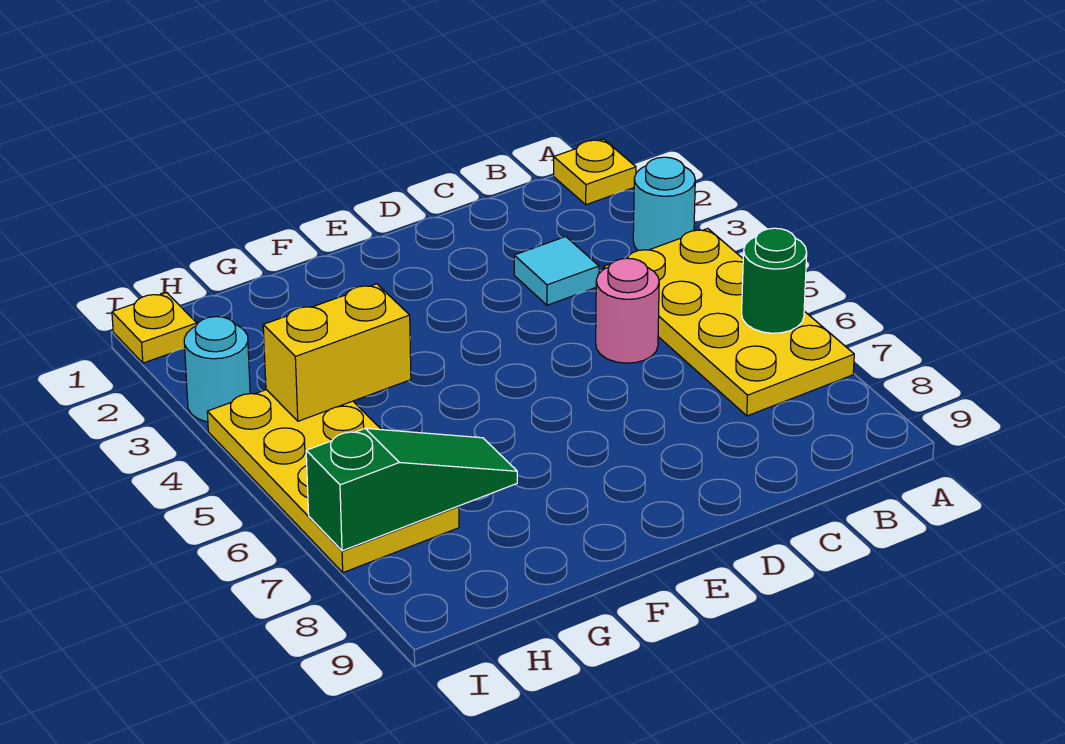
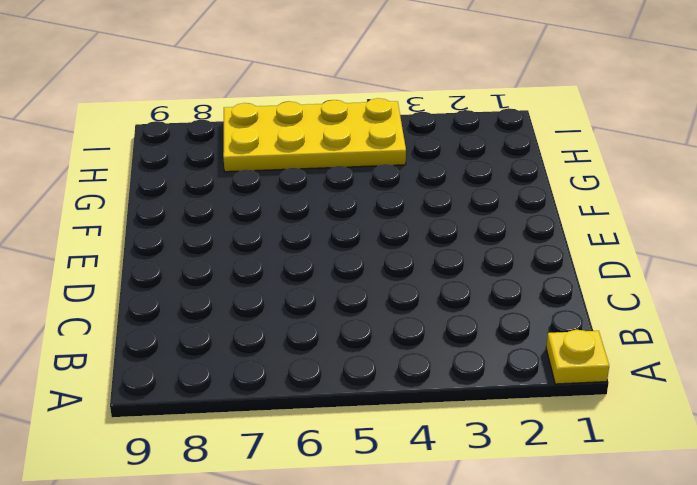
none -> cyan 1x1 round brick [633,157,695,251]
none -> yellow 2x4 plate [603,228,854,416]

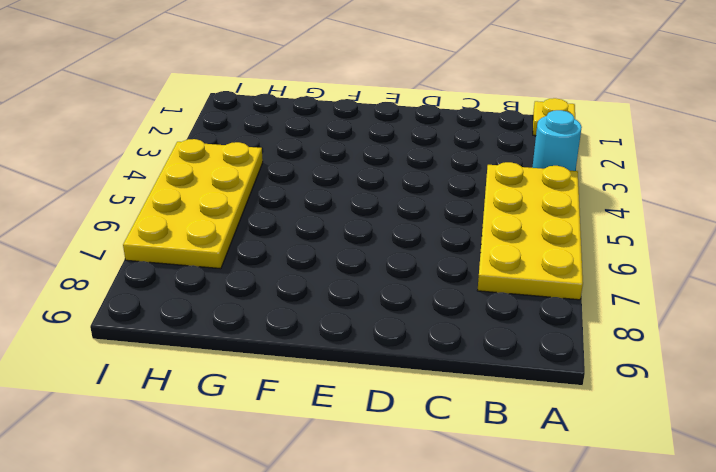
none -> cyan 1x1 tile [514,237,599,305]
none -> pink 1x1 round brick [596,258,659,363]

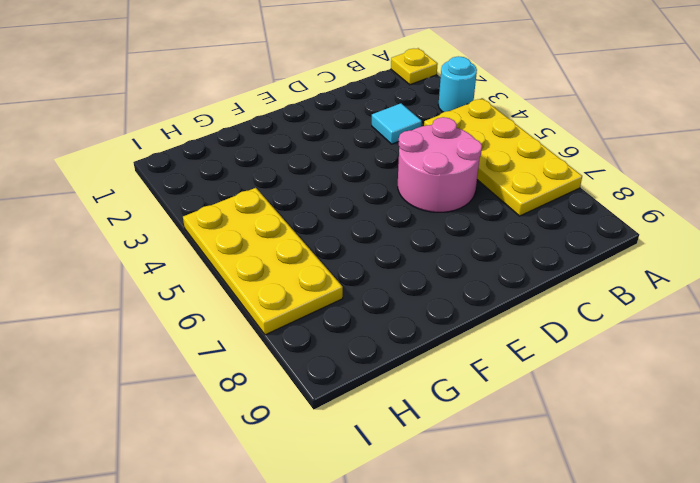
pink 2x2 round brick [398,117,482,212] -> pink 1x1 round brick [596,258,659,363]
none -> yellow 1x1 plate [112,293,197,363]
none -> cyan 1x1 round brick [184,317,250,422]

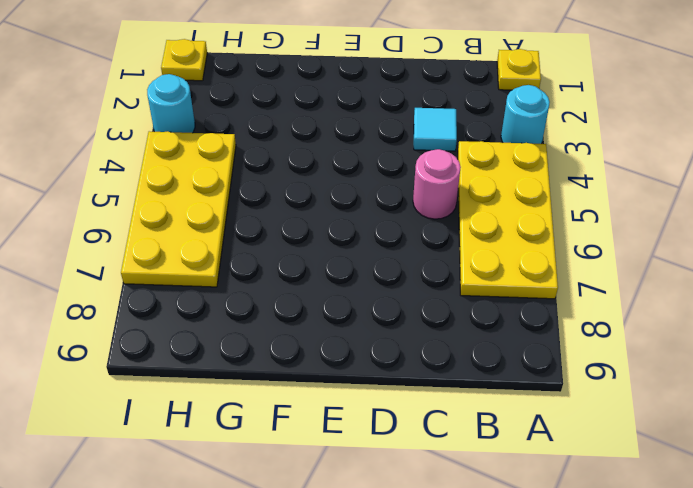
none -> green 1x1 round brick [742,228,807,333]
none -> yellow 1x2 brick [263,284,411,421]

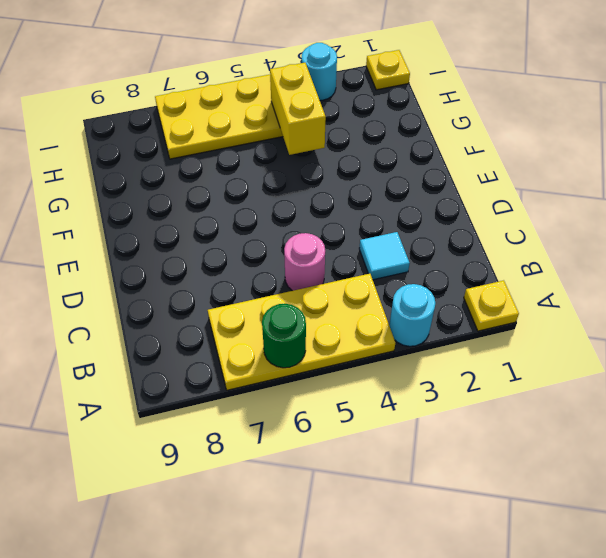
none -> green 1x3 slope [306,428,517,551]

